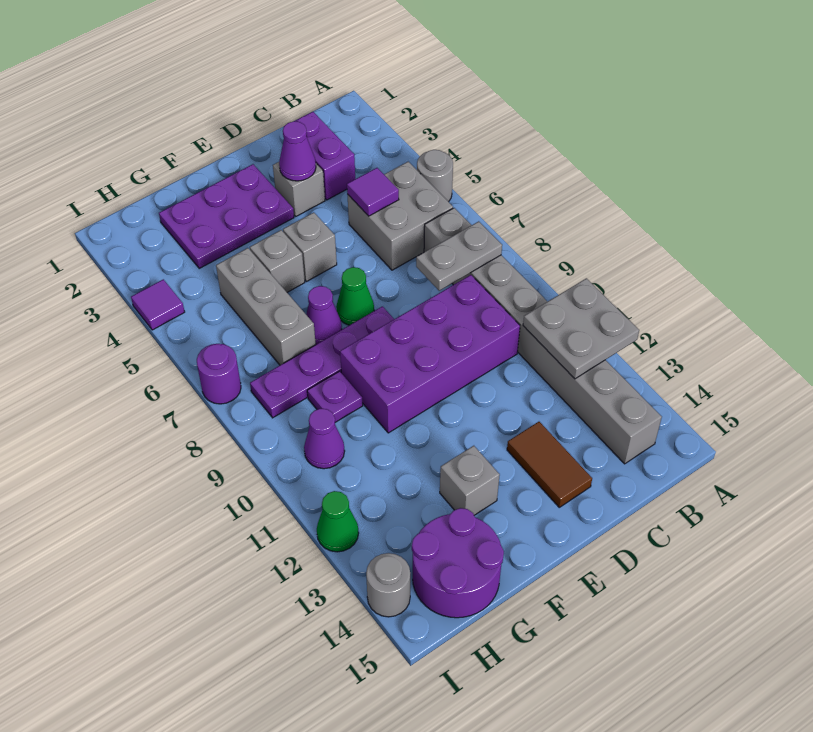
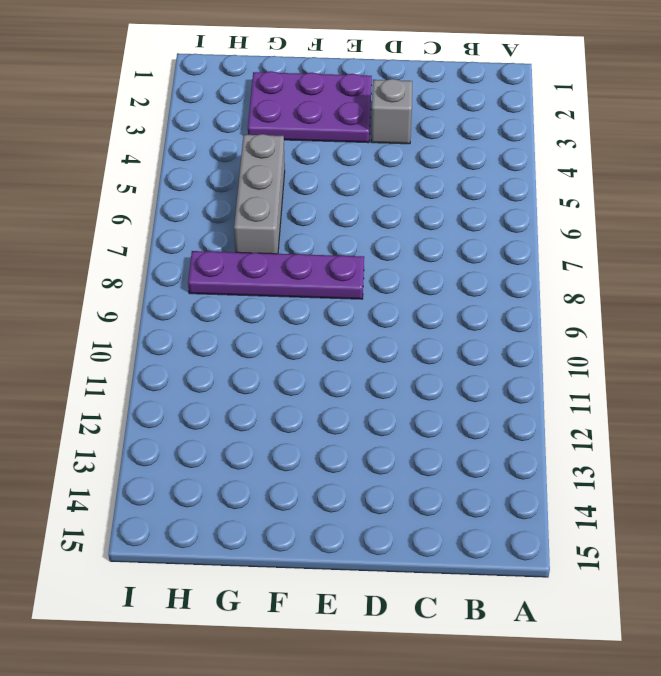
none -> grey 1x1 round brick [417,150,453,202]
none -> grey 2x2 brick [347,162,453,270]
none -> grey 1x8 brick [424,208,662,464]

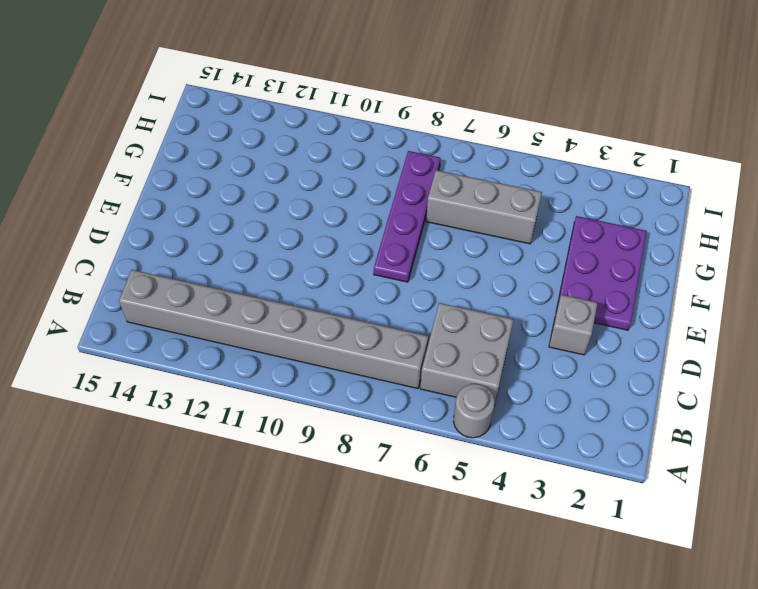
none -> purple 1x2 brick [295,112,355,200]
none -> purple 2x4 brick [340,275,520,433]
none -> brown 1x2 tile [507,422,592,507]

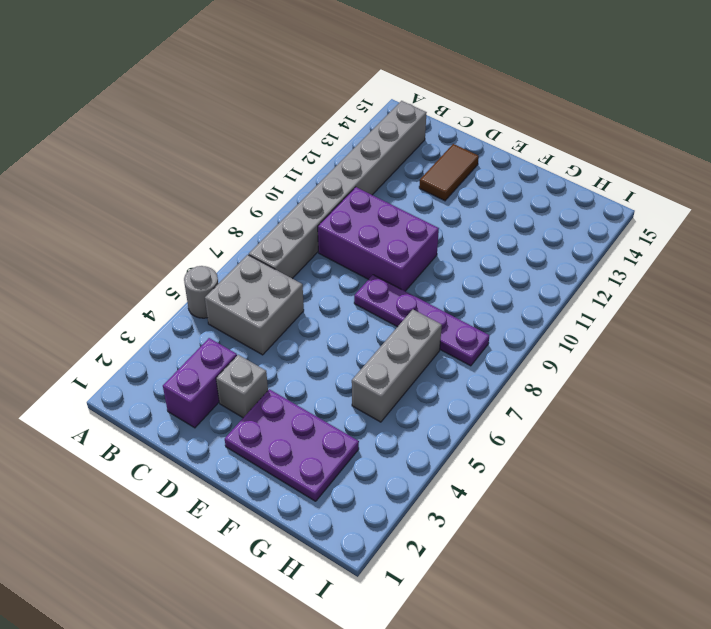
purple 2x3 brick [318,187,439,291] -> purple 2x4 brick [340,275,520,433]
none -> grey 1x1 brick [283,212,337,282]
none -> green 1x1 cone [336,267,374,325]
none -> grey 1x1 brick [250,230,305,292]

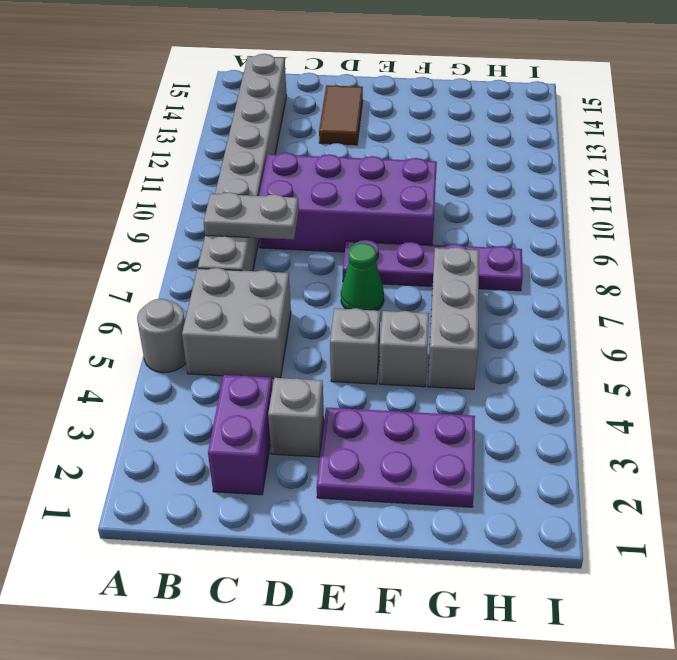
none -> purple 1x1 cone [306,286,342,344]
none -> grey 1x1 brick [440,446,500,515]
none -> purple 1x1 plate [307,371,363,422]

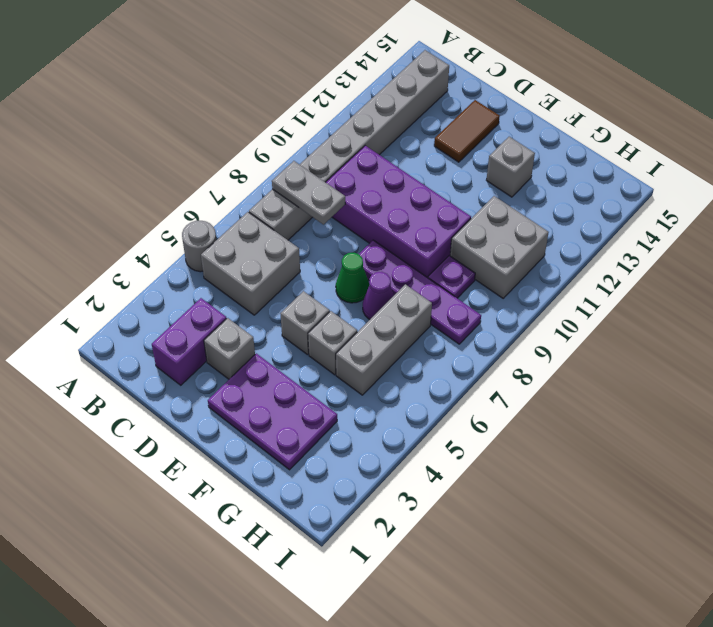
grey 2x2 brick [450,196,549,298] -> purple 1x1 cone [304,409,345,469]
none -> purple 2x2 round brick [412,508,504,618]
none -> purple 1x1 tile [131,279,185,330]
none -> purple 1x1 round brick [197,344,241,404]

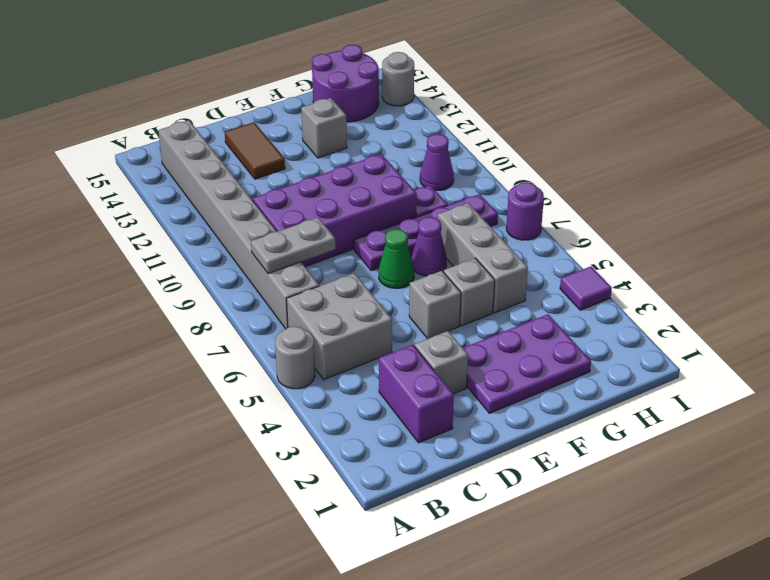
none -> green 1x1 cone [317,491,359,552]
none -> grey 2x2 plate [523,278,639,379]
none -> purple 1x1 tile [347,168,399,216]

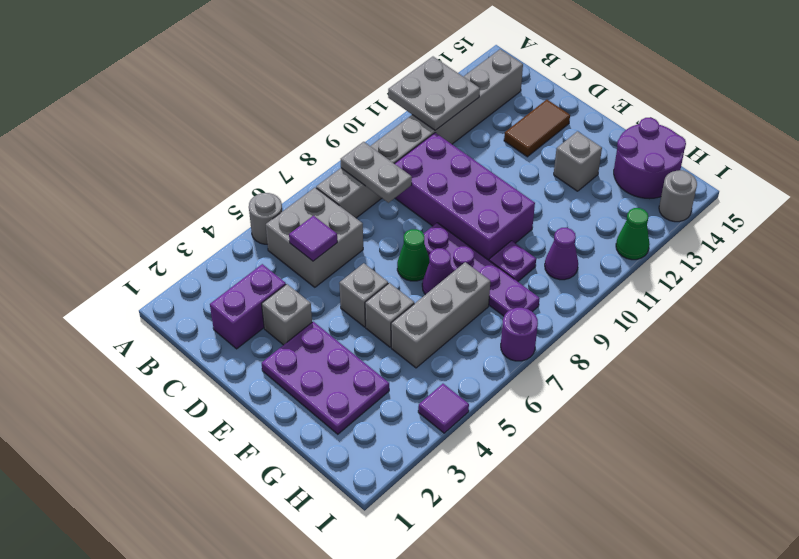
none -> purple 1x1 cone [279,121,316,181]

